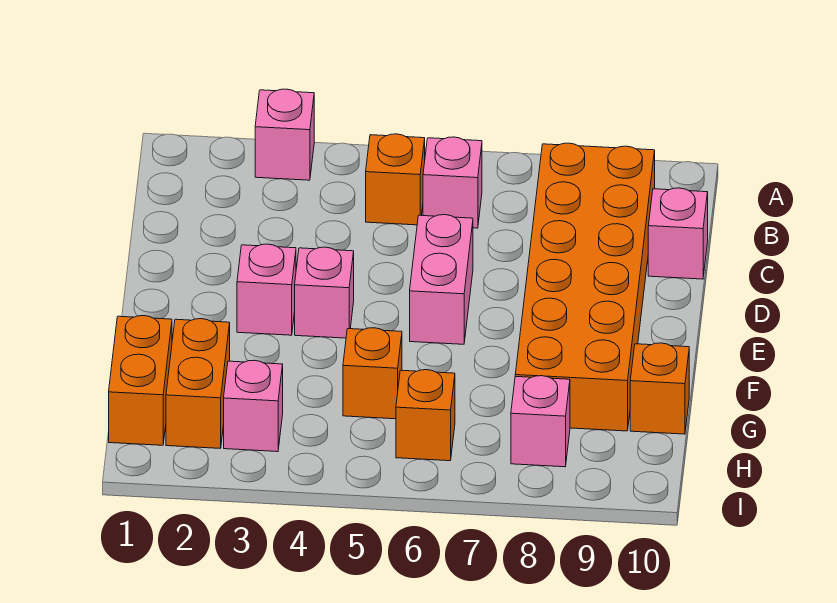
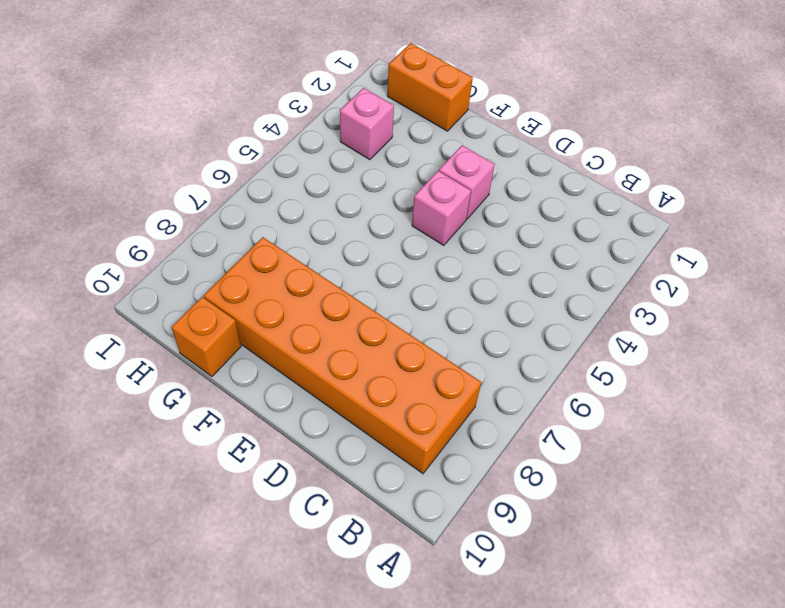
none -> pink 1x1 brick [255,89,314,180]
none -> orange 1x1 brick [366,134,425,225]
none -> pink 1x1 brick [423,137,482,228]

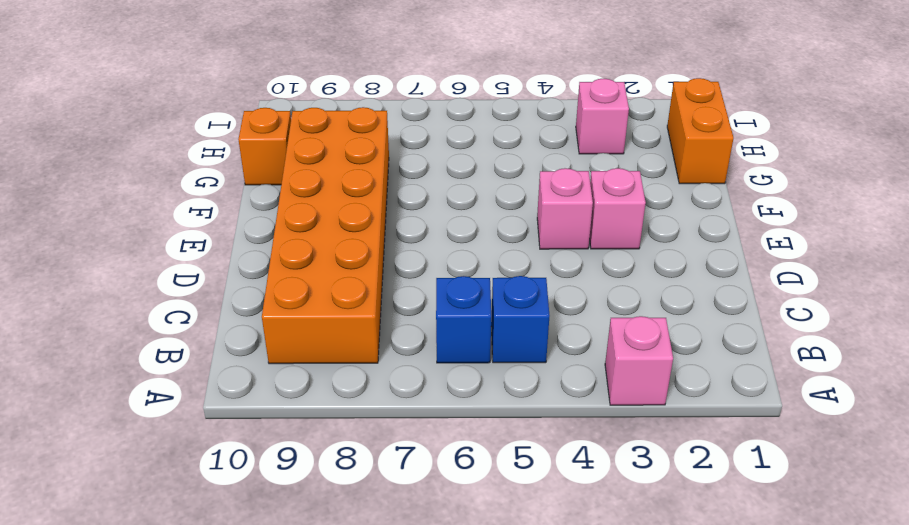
blue 1x1 brick [491,276,550,363] -> orange 1x1 brick [366,134,425,225]
blue 1x1 brick [436,276,491,363] -> pink 1x1 brick [423,137,482,228]
none -> pink 1x1 brick [648,188,708,279]
none -> pink 1x2 brick [410,215,473,344]
none -> orange 1x2 brick [166,319,230,448]

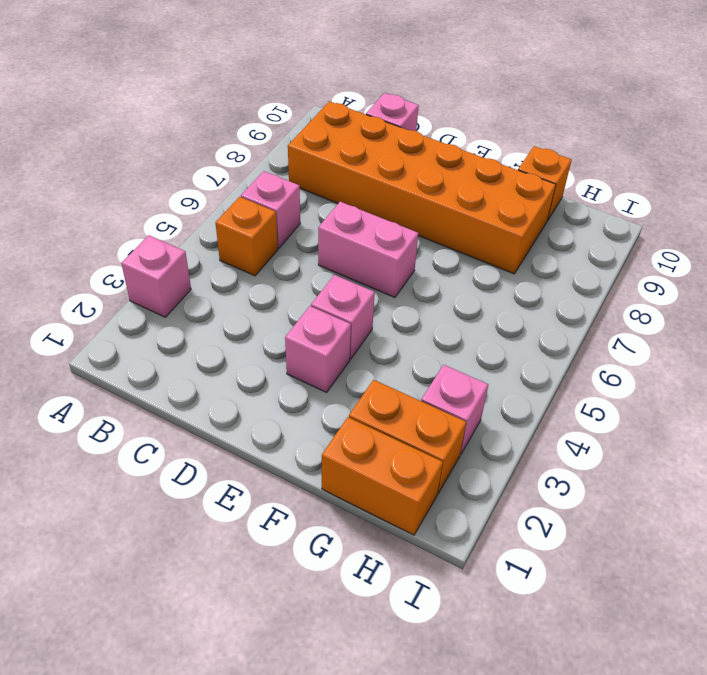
none -> orange 1x1 brick [343,328,402,419]
none -> orange 1x1 brick [396,370,455,461]
none -> pink 1x1 brick [511,376,570,467]

